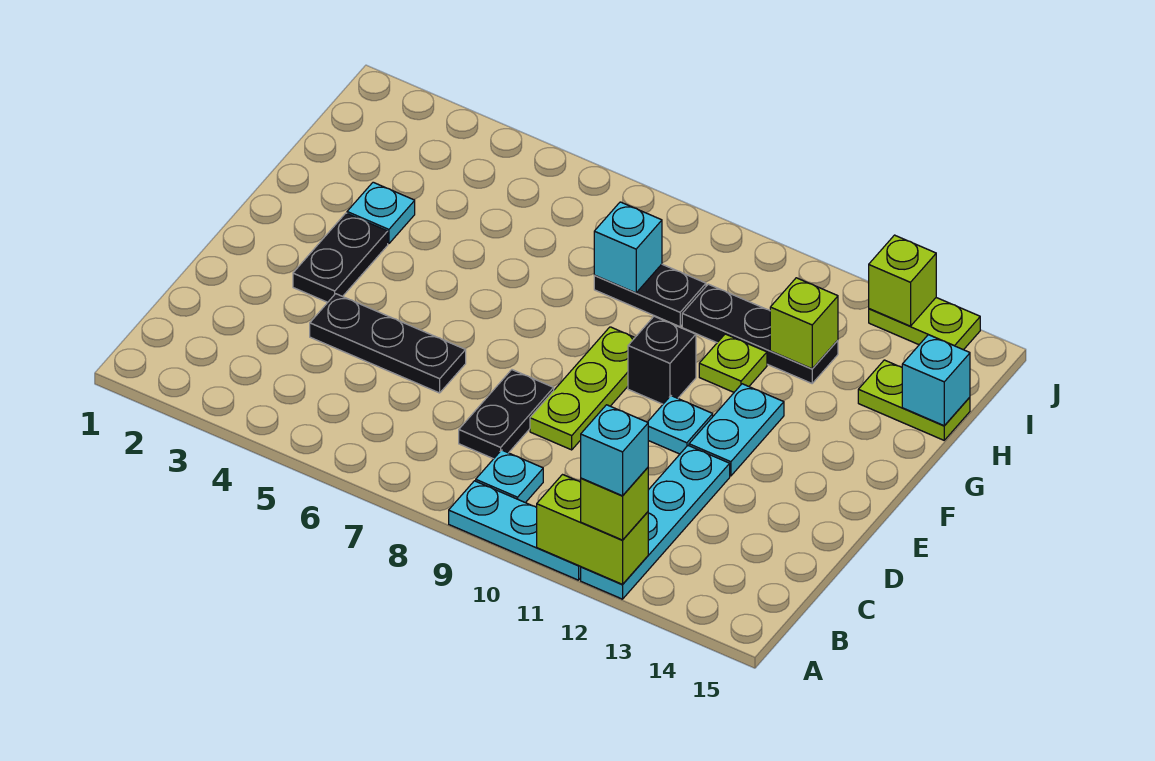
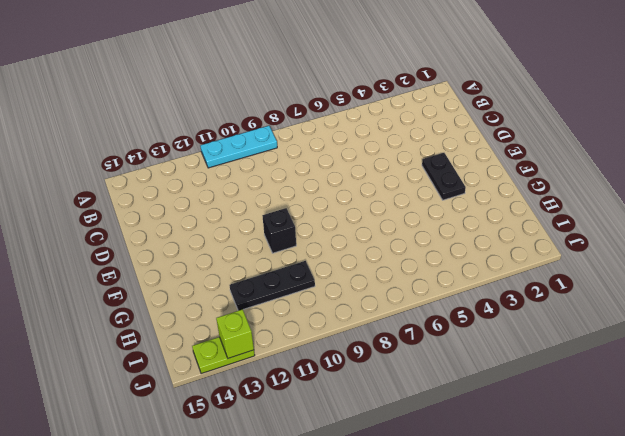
none -> cyan 1x4 plate [581,446,730,599]
none -> cyan 1x1 plate [476,450,543,503]
none -> black 1x2 plate [459,370,554,459]

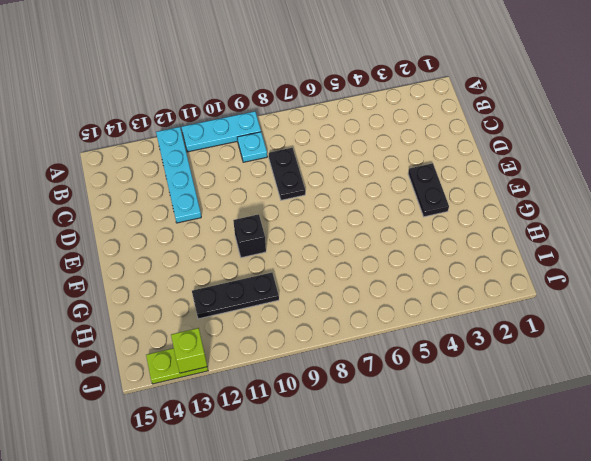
none -> black 1x3 plate [310,294,466,393]
none -> lime 1x3 plate [530,327,635,450]
none -> cyan 1x1 plate [648,396,713,454]

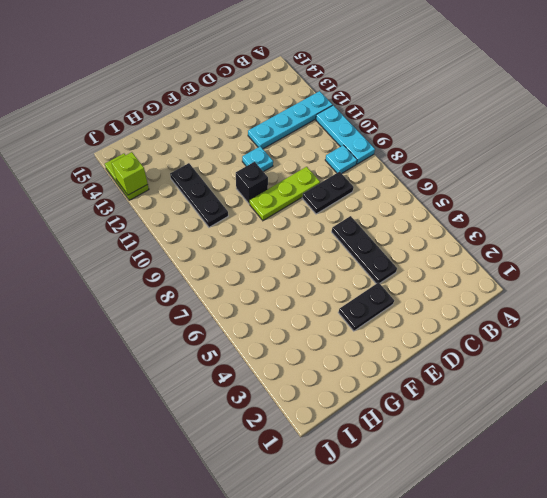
none -> cyan 1x2 plate [689,384,784,476]
none -> cyan 1x1 plate [347,182,415,244]
none -> lime 1x1 plate [699,334,767,392]

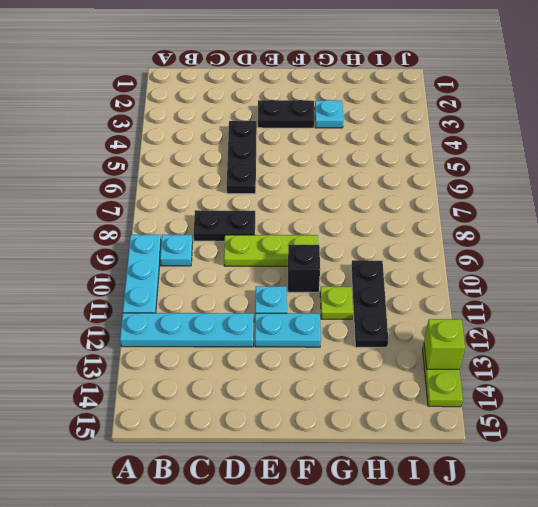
none -> black 1x2 plate [594,264,706,327]
none -> lime 1x2 plate [858,360,970,440]
none -> lime 1x2 brick [537,475,648,584]

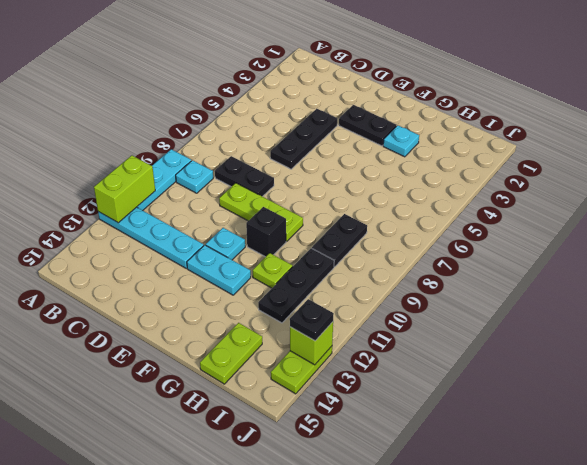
black 1x1 plate [290,299,334,341] -> none
none -> cyan 1x1 brick [594,202,662,293]
none -> lime 1x1 brick [770,278,838,369]
none -> cyan 1x1 brick [902,335,970,426]

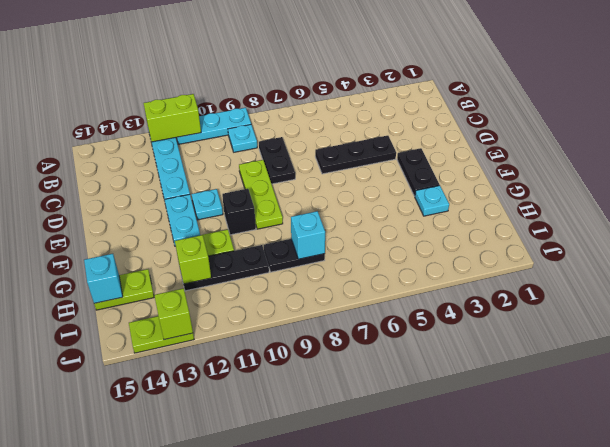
none -> lime 1x1 brick [581,468,648,540]
none -> cyan 1x1 brick [581,405,648,496]

